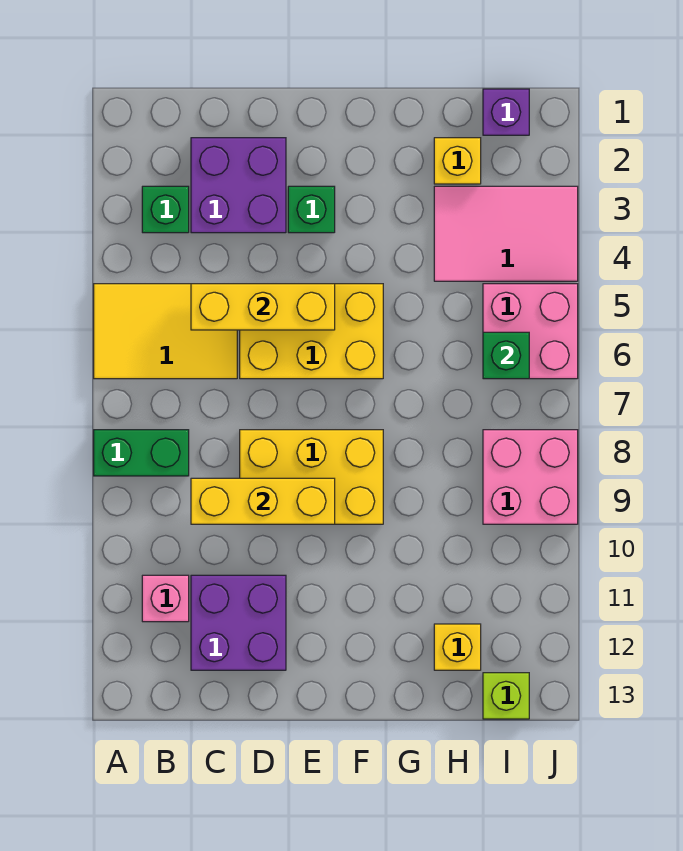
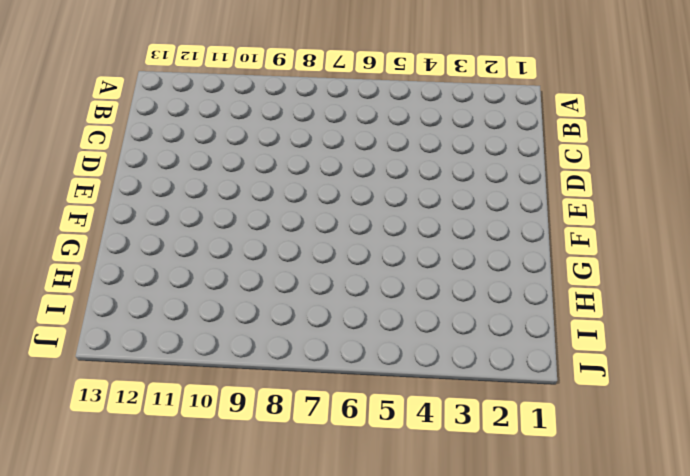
none -> yellow 2x3 tile [94,284,237,379]
none -> green 1x2 brick [94,430,189,476]
none -> green 1x1 brick [142,186,189,233]

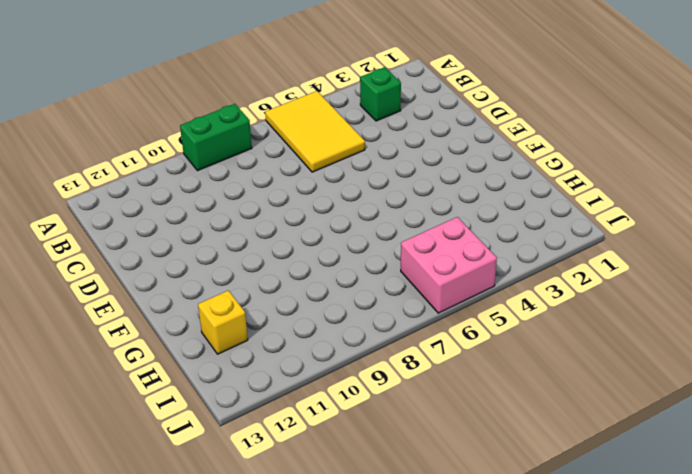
green 1x2 brick [180,104,252,171] -> green 1x2 brick turned to [94,430,189,476]
none -> pink 1x1 brick [142,575,189,622]
none -> purple 2x2 brick [191,138,286,233]
none -> purple 2x2 brick [191,575,286,670]

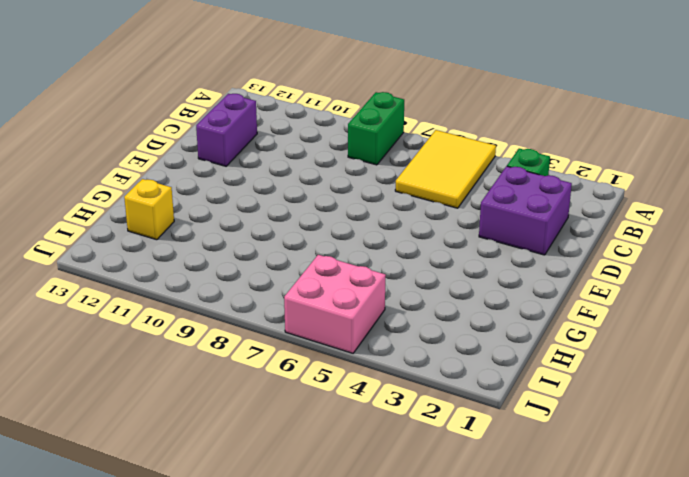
purple 1x2 brick [196,94,257,166] -> purple 2x2 brick [191,575,286,670]
none -> pink 1x1 brick [142,575,189,622]
none -> yellow 2x3 brick [240,284,383,379]
none -> yellow 2x3 brick [240,430,383,524]

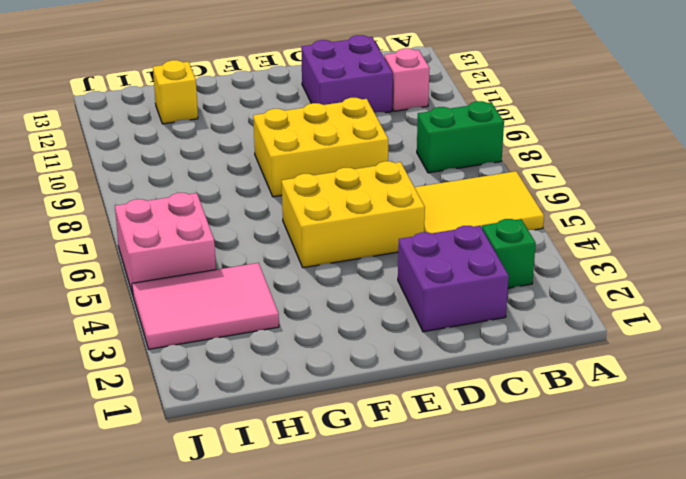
none -> green 1x1 brick [288,186,335,233]
none -> yellow 1x1 brick [434,138,481,184]
none -> purple 1x1 brick [483,89,529,135]

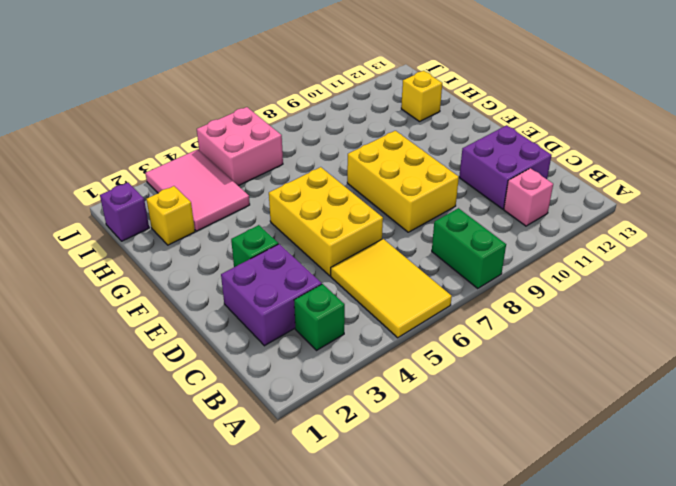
none -> pink 2x2 brick [483,430,578,524]
none -> lime 1x1 brick [483,673,529,719]
none -> yellow 1x3 brick [191,284,335,330]

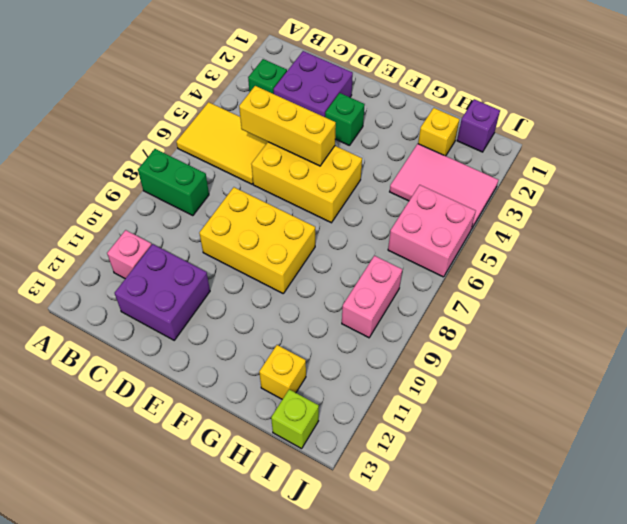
pink 1x2 brick [342,256,402,338] -> pink 2x2 brick [483,430,578,524]
none -> yellow 1x3 brick [191,478,335,524]
none -> green 1x1 brick [483,332,529,379]

